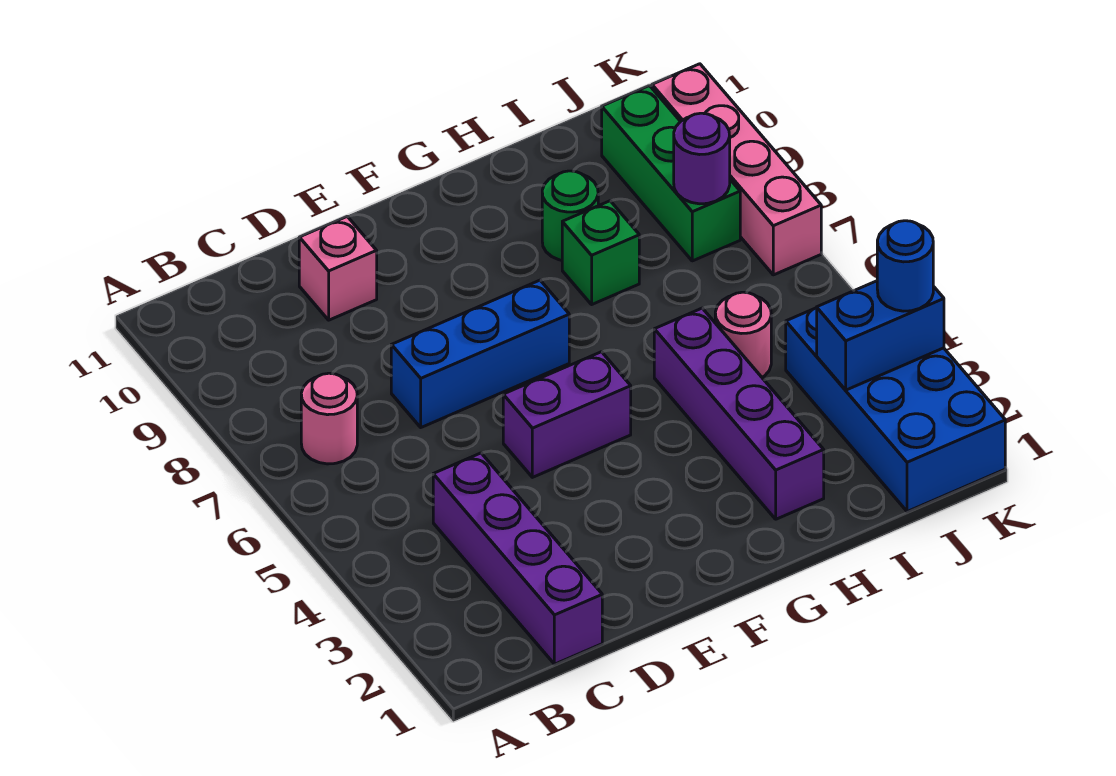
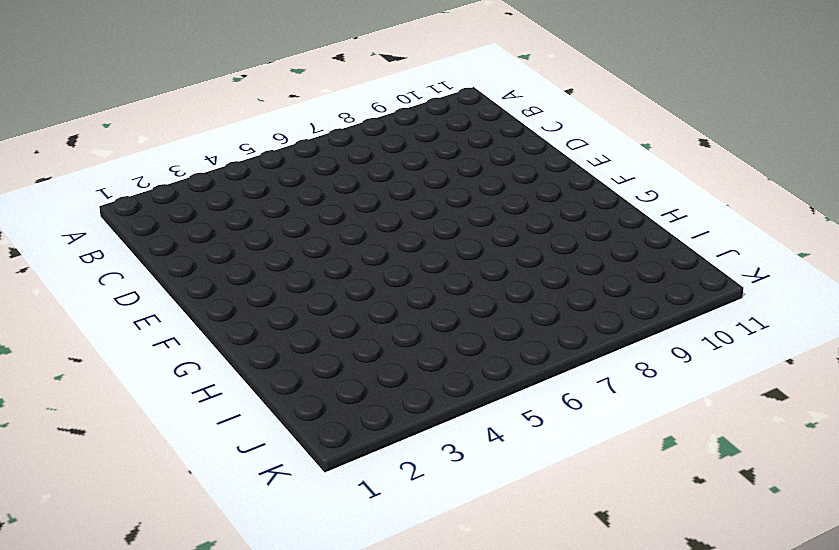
none -> pink 1x1 round brick [301,373,357,464]
none -> purple 1x4 brick [433,453,602,664]
none -> blue 1x3 brick [391,280,569,427]

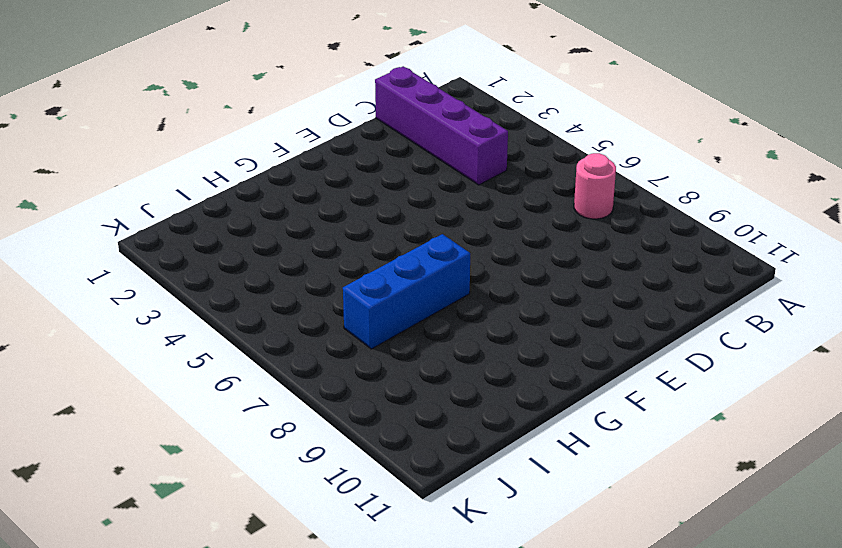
blue 1x3 brick [343,234,470,349] -> blue 1x3 brick moved to [391,280,569,427]
none -> pink 1x1 brick [299,217,377,320]
none -> purple 1x2 brick [503,352,631,477]
none -> purple 1x4 brick [654,308,824,519]

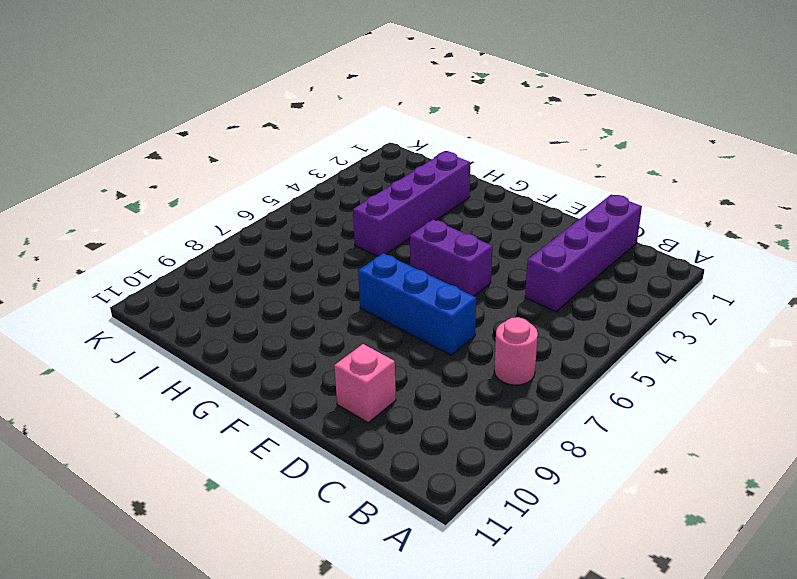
none -> green 1x1 brick [562,201,639,304]
none -> green 1x1 round brick [542,171,598,260]
none -> pink 1x1 round brick [715,292,771,377]

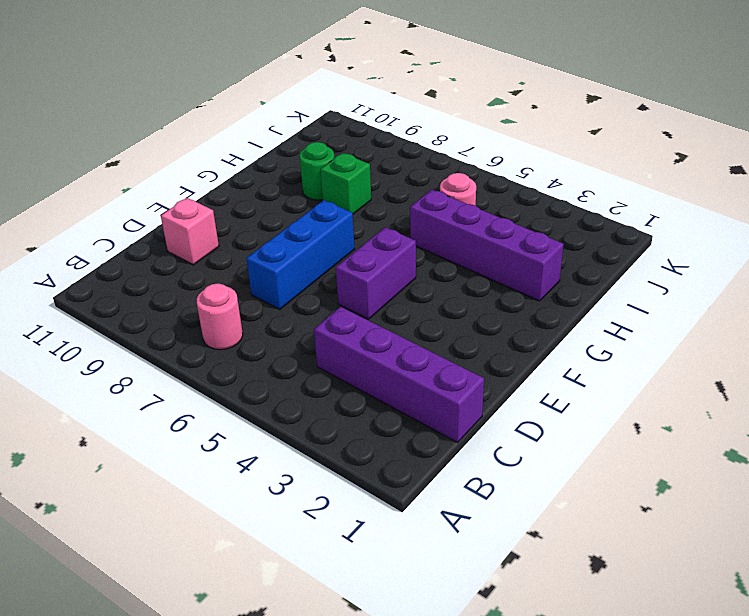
none -> blue 2x4 brick [786,308,1005,512]
none -> green 1x3 brick [602,86,740,261]
none -> pink 1x4 brick [652,64,821,275]

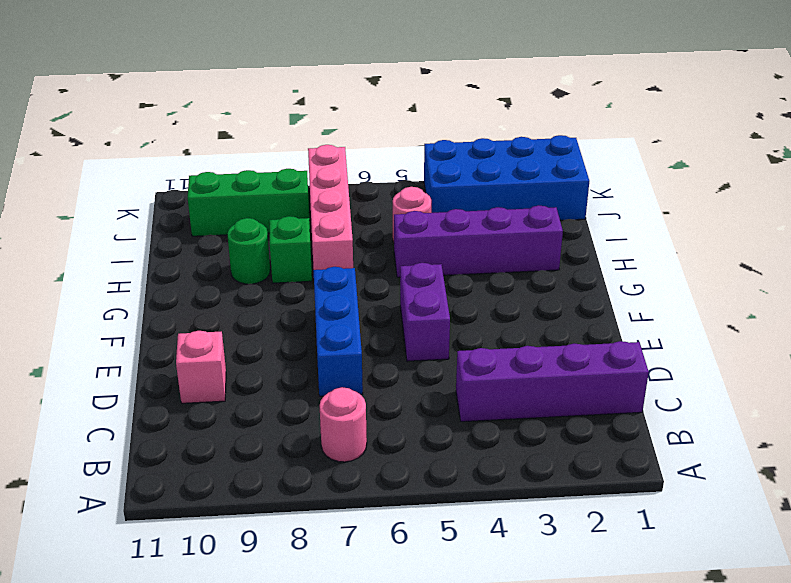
pink 1x4 brick [308,145,353,270] -> pink 1x4 brick turned to [652,64,821,275]
none -> blue 1x2 brick [817,281,944,390]
none -> purple 1x1 round brick [674,113,730,204]
none -> blue 1x1 round brick [877,221,933,311]

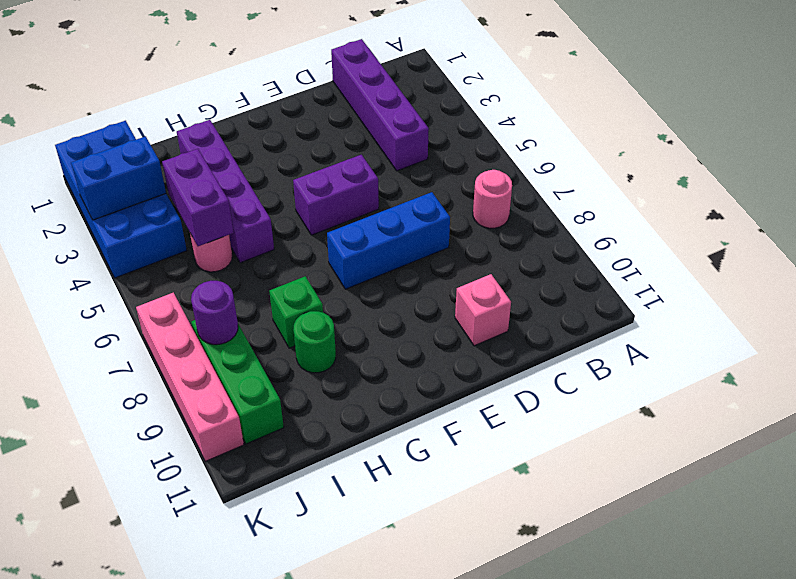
purple 1x2 brick [162,149,234,246] -> none
none -> blue 1x1 round brick [877,221,933,311]

